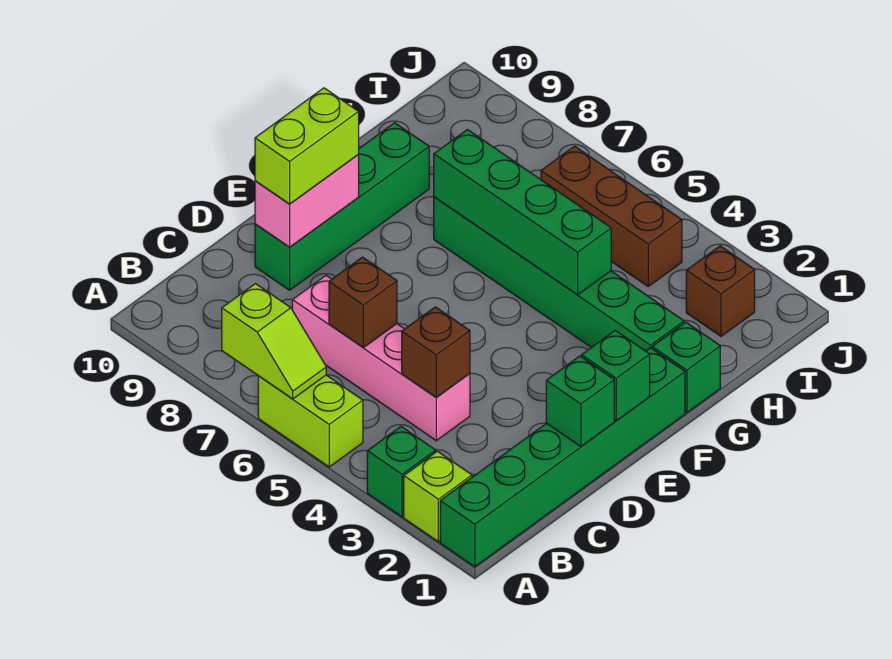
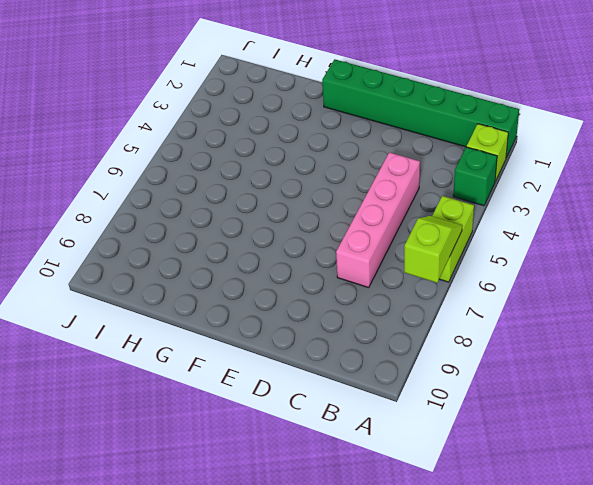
none -> green 1x4 brick [255,123,429,290]
none -> green 1x1 brick [652,322,720,413]
none -> green 1x6 brick [434,197,684,351]

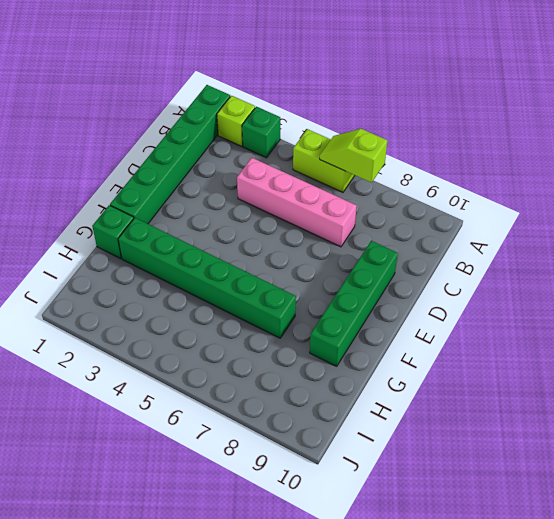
none -> brown 1x1 brick [686,246,755,336]
none -> brown 1x3 brick [541,146,682,286]
none -> brown 1x1 brick [402,307,470,398]

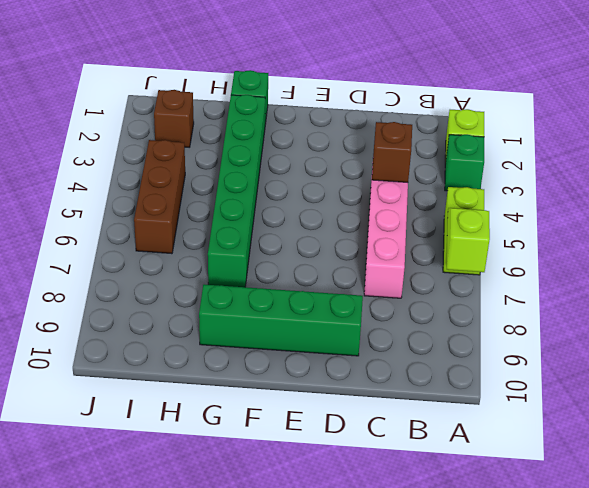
none -> green 1x6 brick [440,348,685,567]
none -> brown 1x1 brick [329,257,397,348]
none -> green 1x1 brick [546,356,614,447]

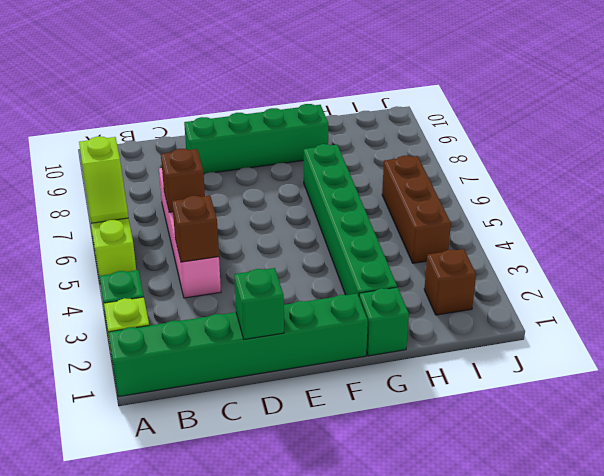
none -> pink 1x2 brick [255,155,359,247]
none -> green 1x1 brick [582,330,650,421]
none -> green 1x4 brick [434,130,611,295]

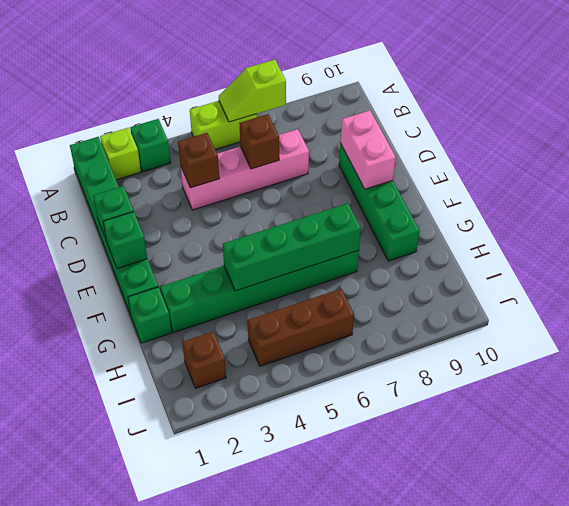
none -> lime 1x2 brick [255,88,359,204]

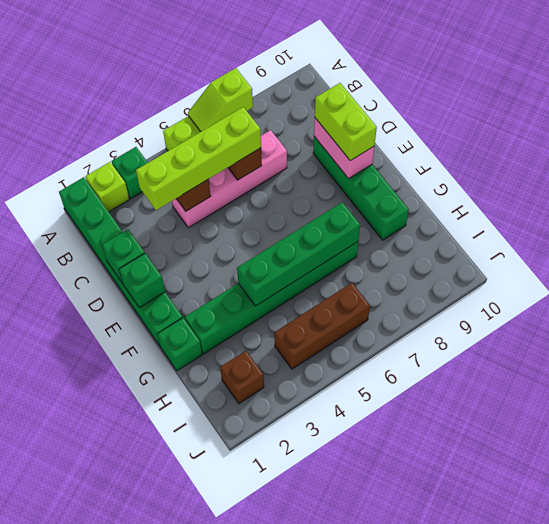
lime 1x4 brick [136,107,261,210] -> none

